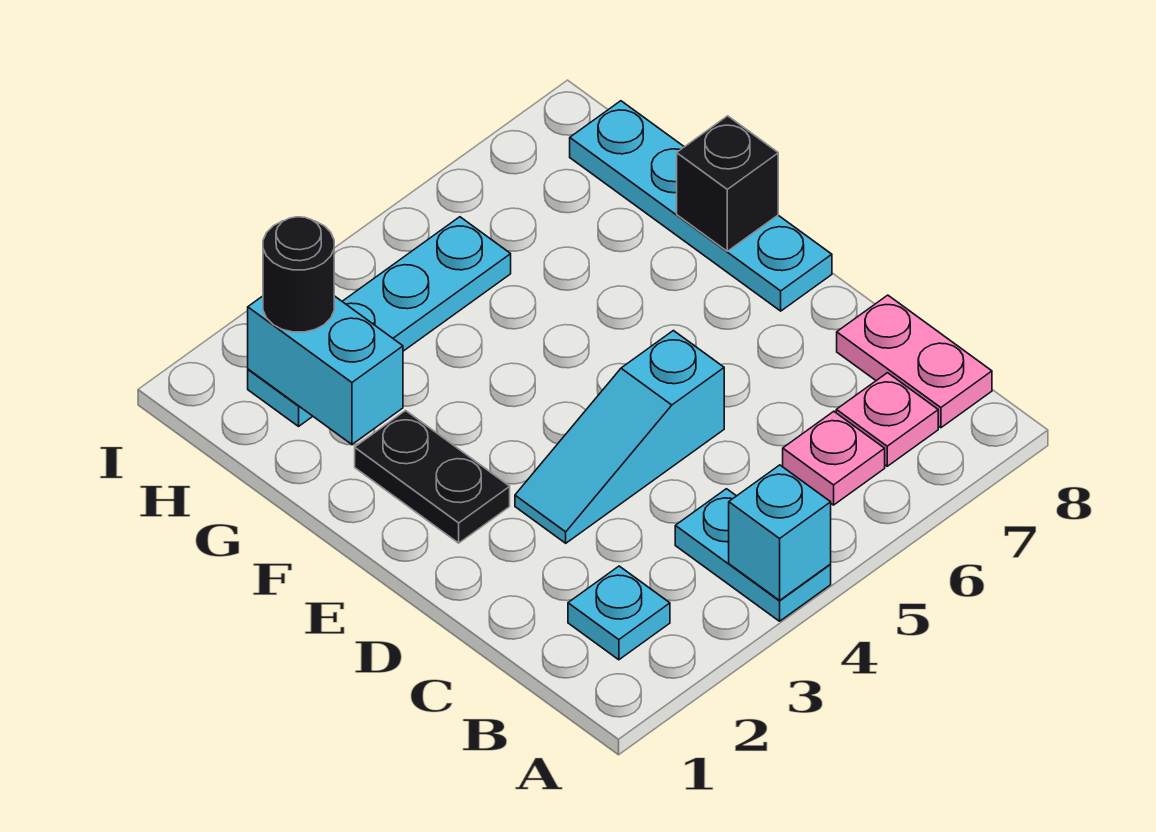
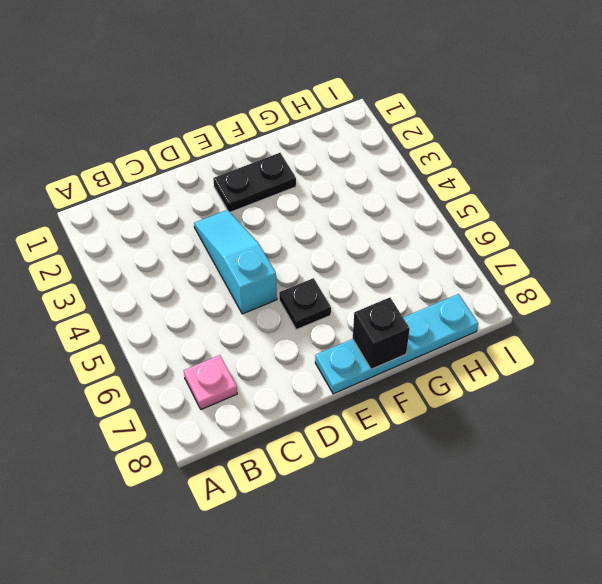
black 1x1 plate [279,278,331,330] -> none
none -> cyan 1x2 plate [675,489,831,621]
none -> cyan 1x1 plate [568,566,670,660]
none -> pink 1x1 plate [783,411,885,505]

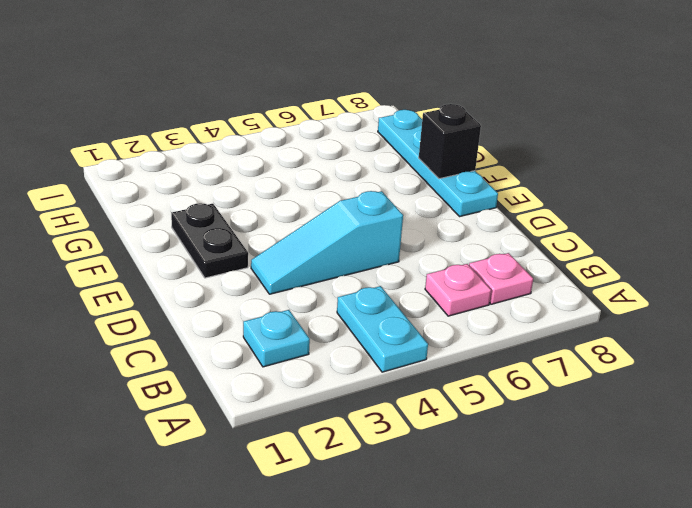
none -> pink 1x2 plate [837,295,992,428]
none -> cyan 1x4 plate [248,217,511,426]
none -> cyan 1x1 brick [729,465,831,600]

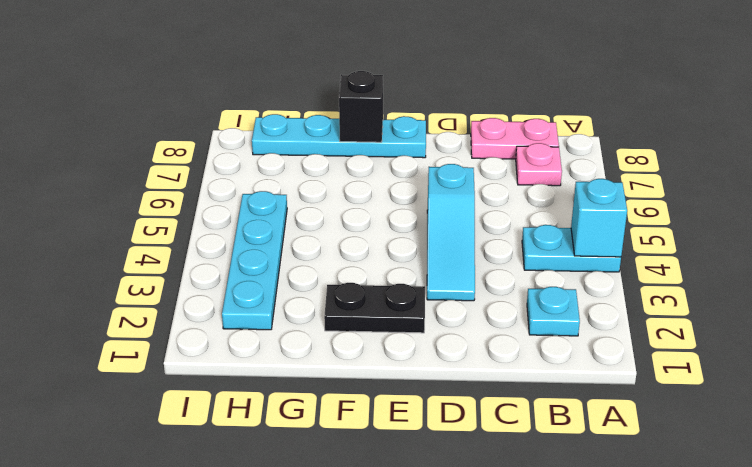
none -> pink 1x1 plate [783,411,885,505]
none -> cyan 1x2 brick [248,296,403,444]
none -> black 1x1 round brick [263,217,334,332]

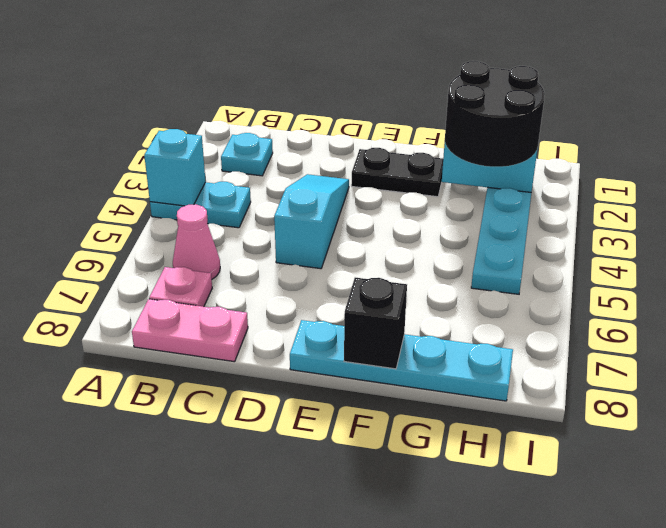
pink 1x1 cone [173,204,220,279] -> pink 1x1 plate [783,411,885,505]
black 2x2 round brick [445,61,545,167] -> black 1x1 round brick [263,217,334,332]

